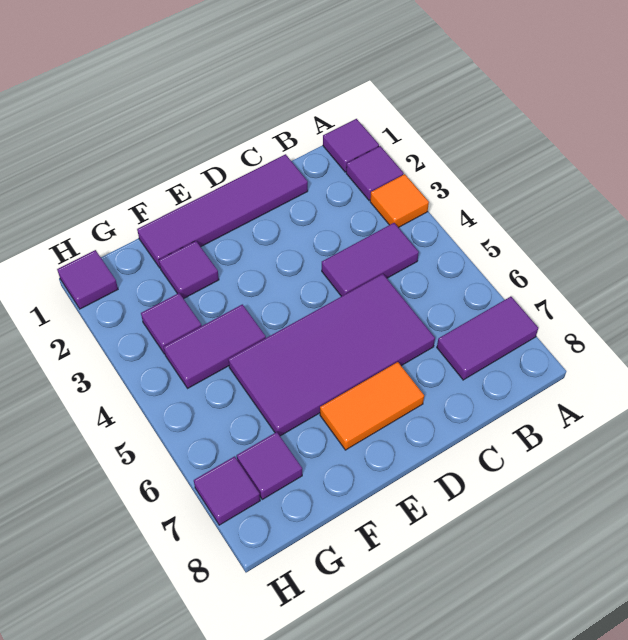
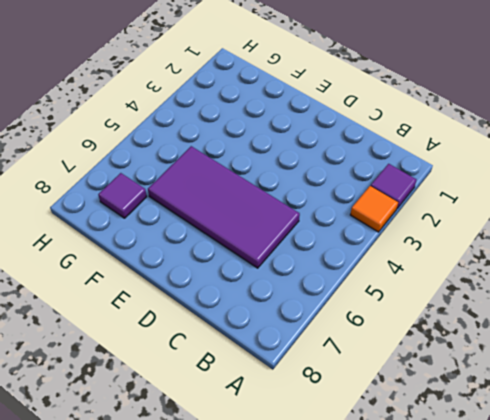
none -> purple 1x1 tile [323,119,379,172]
none -> purple 1x2 tile [437,297,538,380]
none -> purple 1x2 tile [322,223,419,296]

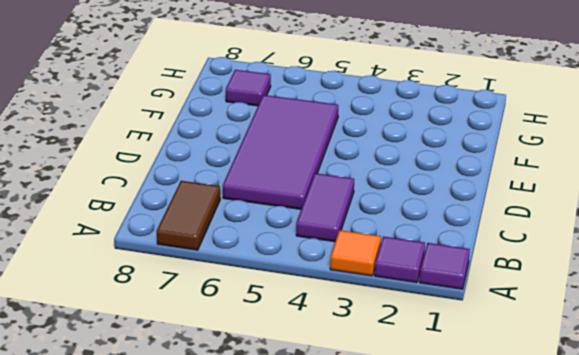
brown 1x2 tile [156,181,220,250] -> purple 1x2 tile [437,297,538,380]
none -> purple 1x4 tile [137,154,308,268]
none -> orange 1x2 tile [320,362,424,450]
none -> purple 1x1 tile [159,241,219,299]

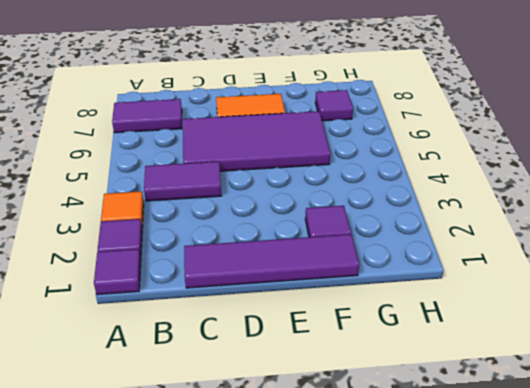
none -> purple 1x2 tile [164,304,266,388]
none -> purple 1x1 tile [141,293,202,354]
none -> purple 1x1 tile [57,250,118,309]

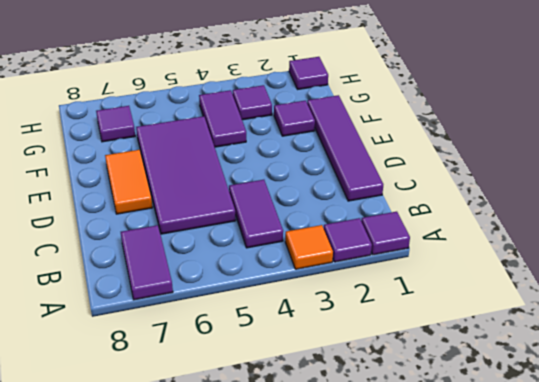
none -> purple 1x1 tile [194,457,260,525]

